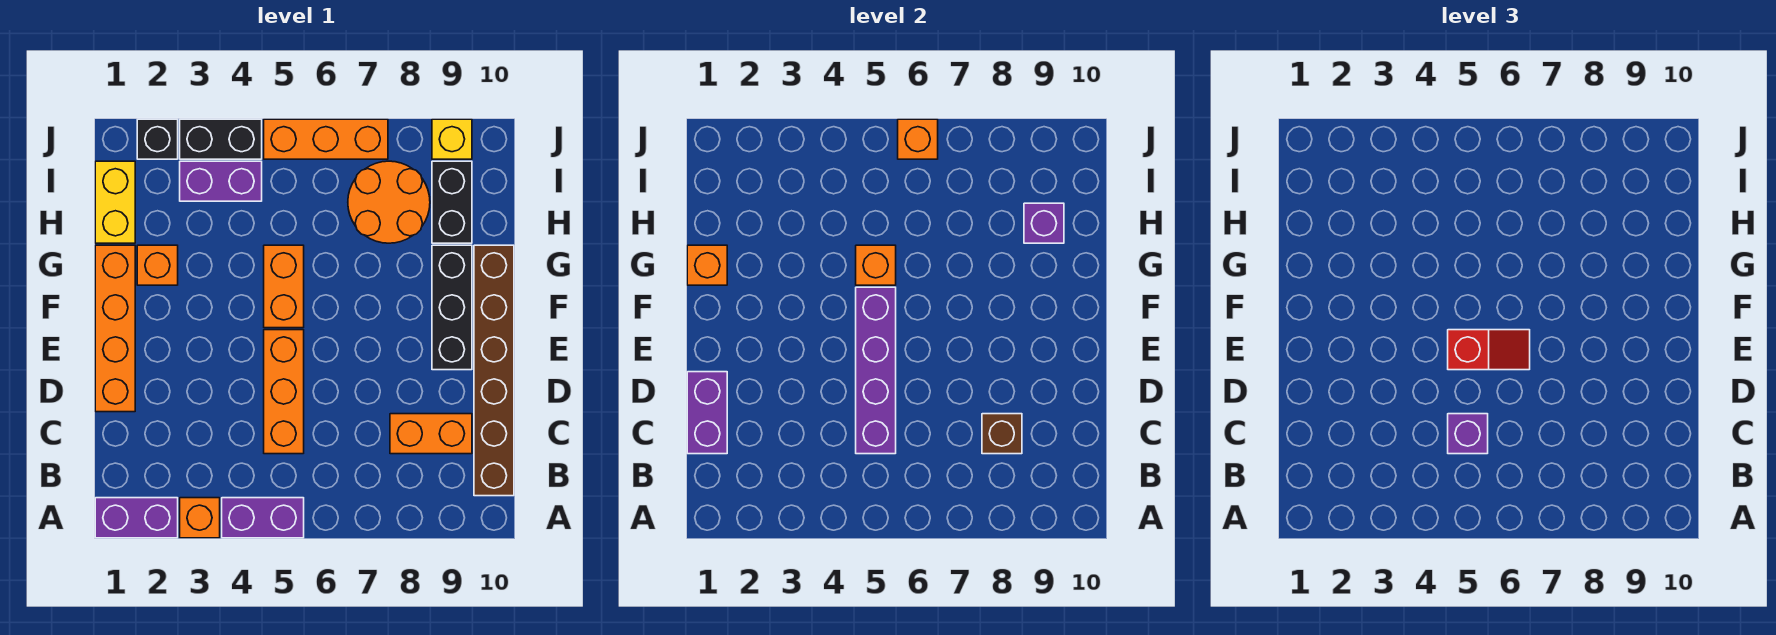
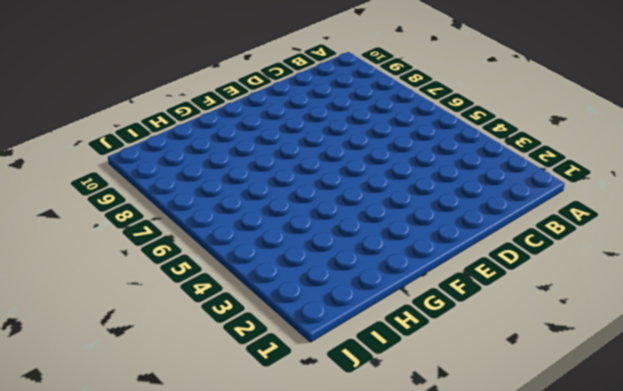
none -> purple 1x2 brick [95,498,178,538]
none -> orange 1x1 brick [180,498,220,538]
none -> purple 1x2 brick [222,498,304,538]

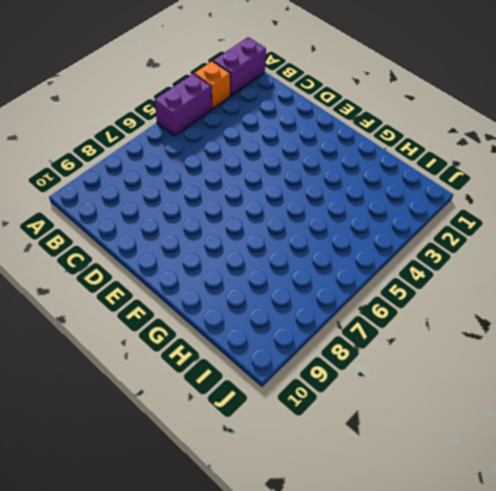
none -> brown 1x6 brick [474,245,514,496]
none -> orange 1x3 brick [264,330,304,454]
none -> orange 1x2 brick [390,414,472,454]

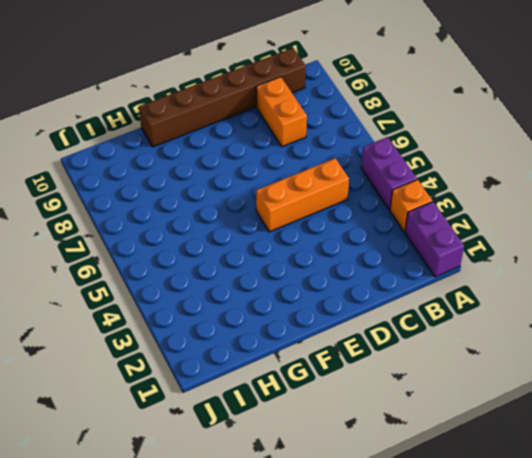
none -> orange 1x4 brick [95,245,135,412]
none -> black 1x3 brick [432,245,472,370]
none -> orange 1x2 brick [264,245,304,328]

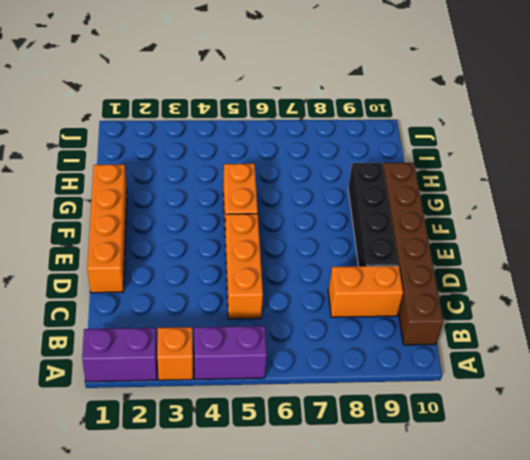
black 1x4 brick [348,163,399,266] -> black 1x3 brick [432,245,472,370]
none -> orange 1x1 brick [137,245,178,285]
none -> yellow 1x2 brick [95,161,135,243]
none -> orange 2x2 round brick [348,161,430,243]

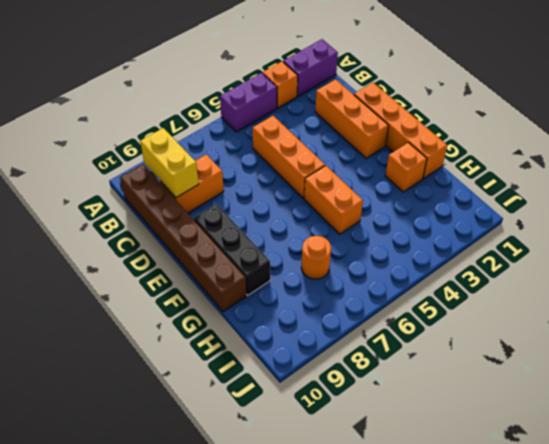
yellow 1x2 brick [140,128,199,198] -> yellow 1x2 brick moved to [95,161,135,243]
orange 1x3 brick [315,79,389,158] -> orange 1x3 brick turned to [264,119,388,159]
orange 1x1 round brick [301,236,331,279] -> orange 2x2 round brick [348,161,430,243]
none -> black 1x2 brick [432,161,472,243]
none -> purple 1x2 brick [180,161,262,201]
none -> black 1x1 brick [137,119,178,159]

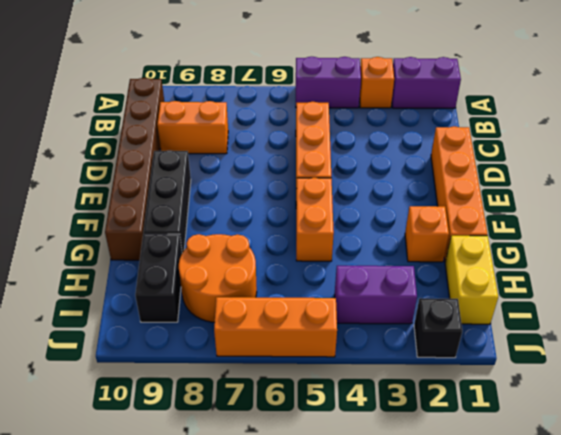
none -> black 1x2 brick [180,119,262,159]
none -> yellow 1x1 brick [432,119,472,159]
none -> purple 1x2 brick [687,372,727,454]

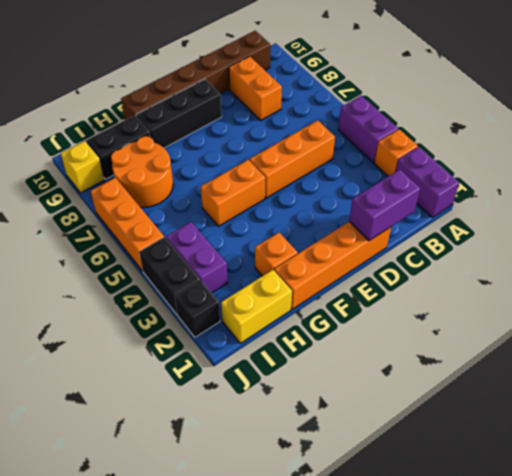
none -> purple 1x4 brick [856,287,896,454]
none -> brown 1x1 brick [982,414,1022,454]
none -> orange 1x1 brick [687,245,727,285]

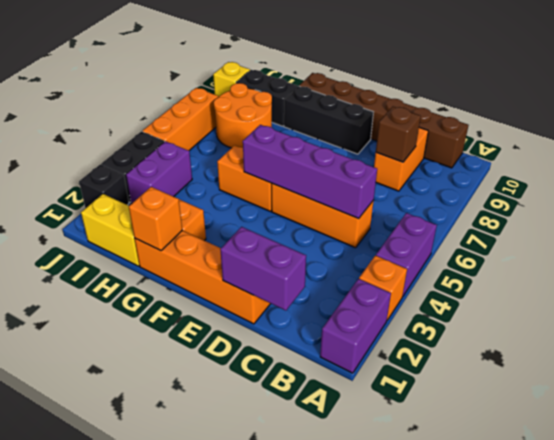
none -> orange 1x1 brick [856,245,896,285]
none -> purple 1x1 brick [1024,203,1064,243]
none -> orange 1x1 brick [898,119,938,159]

